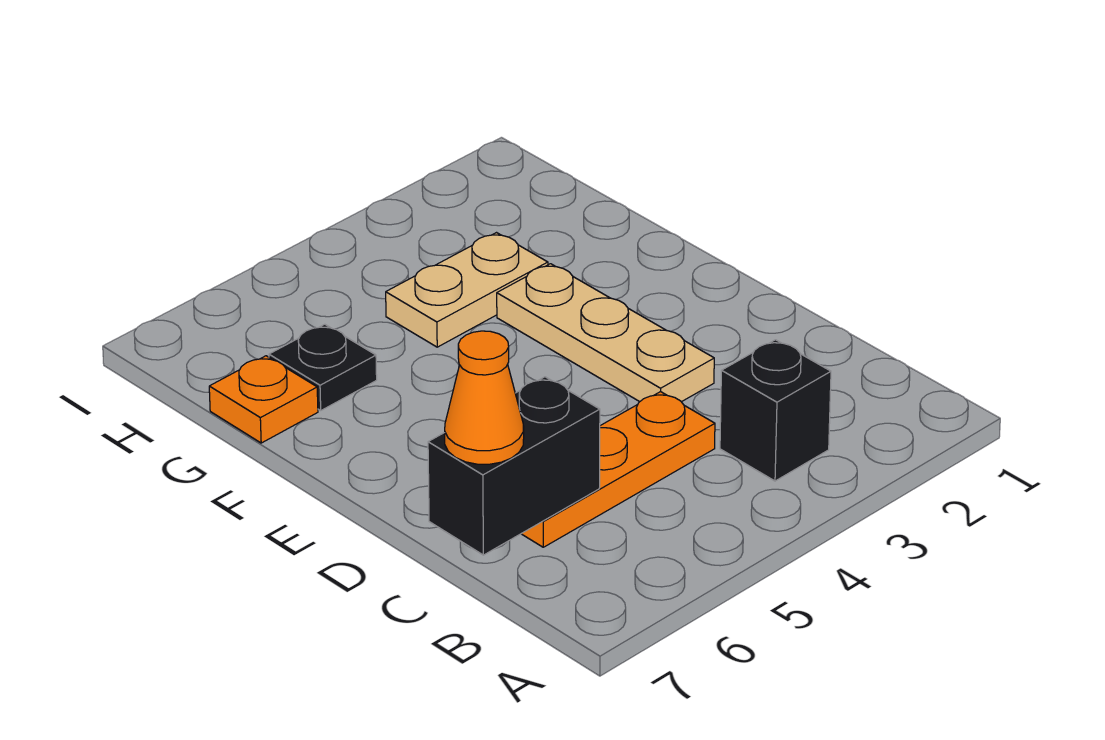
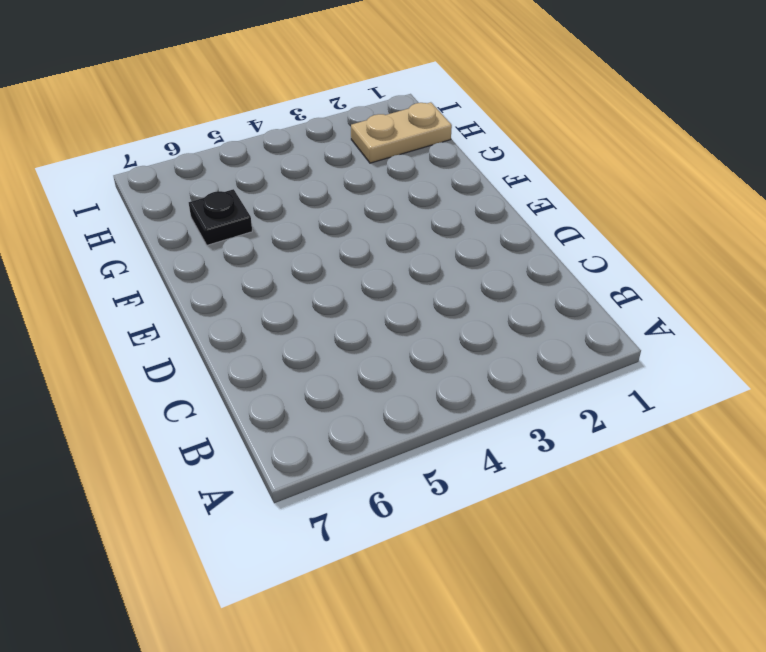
tan 1x2 plate [351,102,452,163] -> tan 1x2 plate moved to [386,233,548,347]
none -> black 1x1 brick [720,340,831,481]
none -> orange 1x3 plate [521,392,715,547]

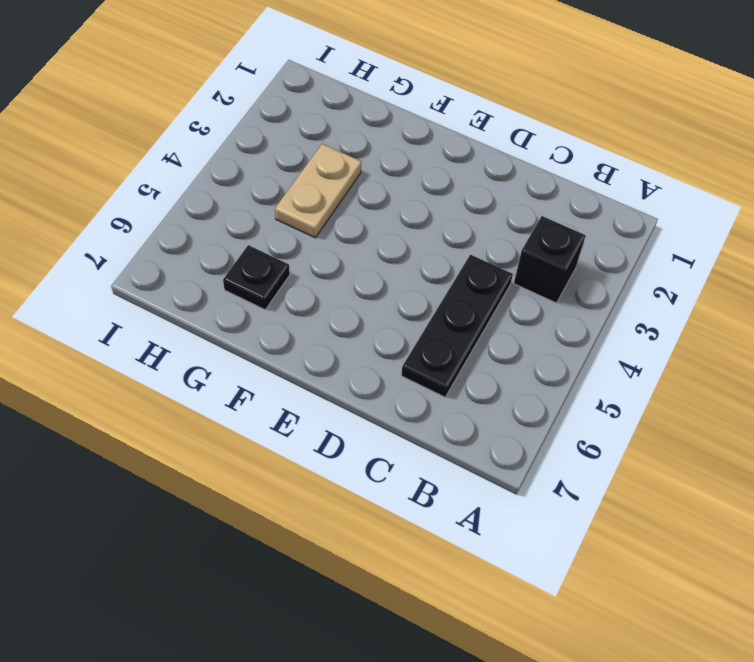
black 1x3 plate [401,255,513,397] -> orange 1x3 plate [521,392,715,547]
none -> tan 1x3 plate [497,264,714,402]
none -> orange 1x1 plate [209,356,318,443]

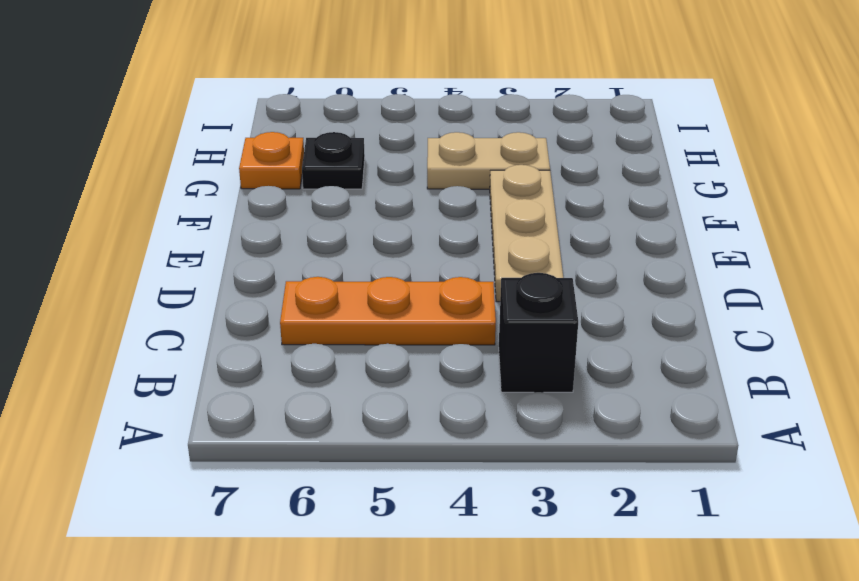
none -> black 1x2 brick [428,377,600,555]
none -> orange 1x1 cone [445,331,524,464]

